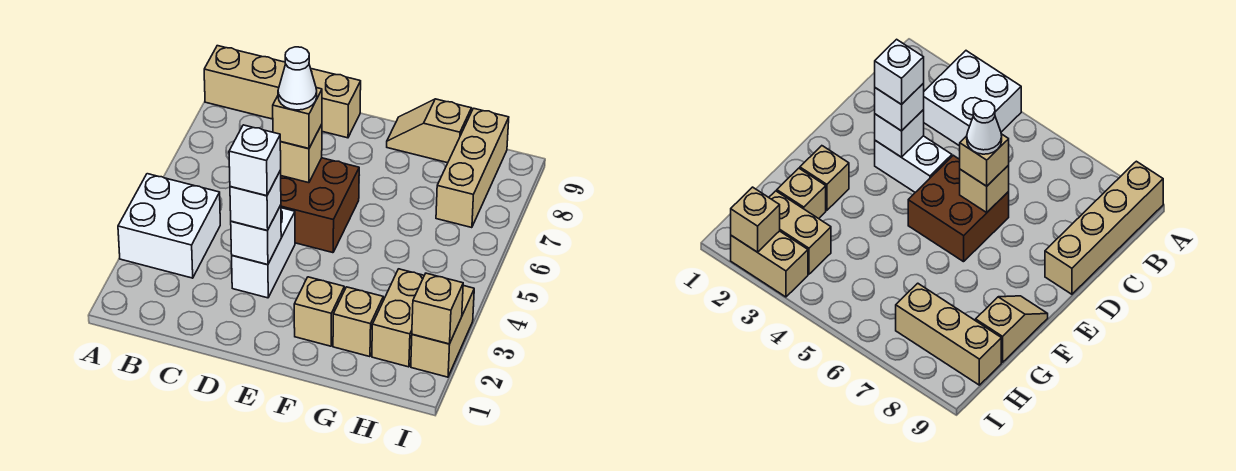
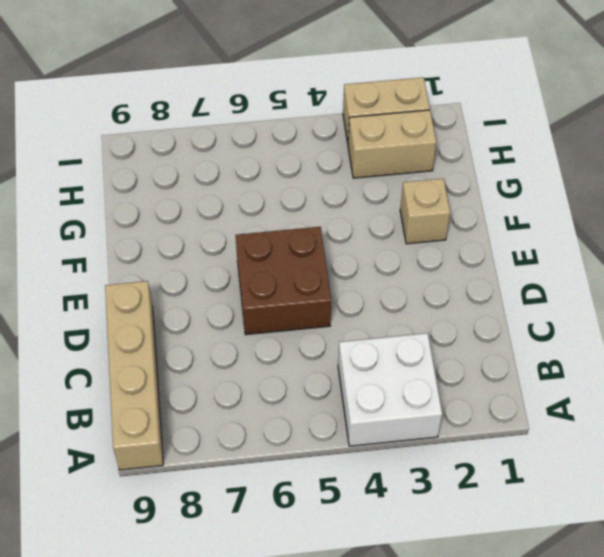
none -> white 1x2 brick [232,208,295,298]
none -> tan 1x2 slope [387,99,471,163]
none -> tan 1x1 brick [333,287,383,357]

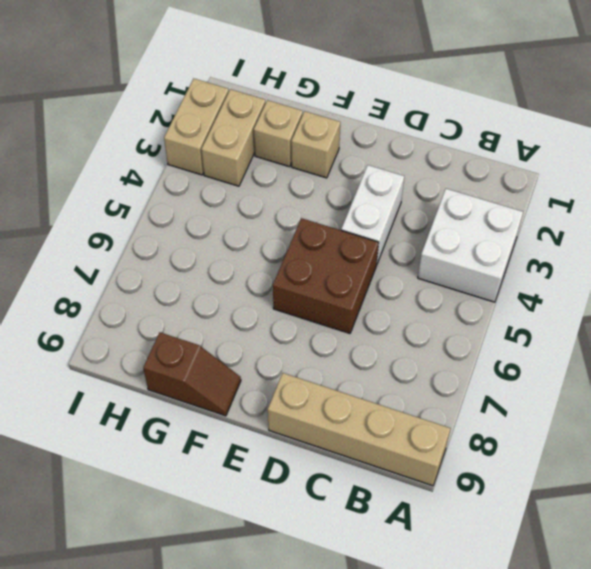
brown 1x2 slope [143,332,241,416] -> tan 1x2 slope [387,99,471,163]
none -> tan 1x3 brick [436,108,509,228]
none -> white 1x1 brick [231,205,281,265]
none -> tan 1x1 brick [280,124,322,183]

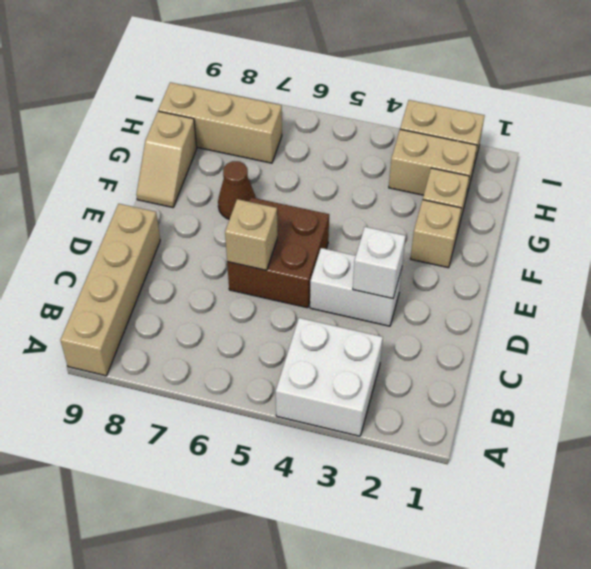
brown 1x1 cone [218,161,256,219] -> none
none -> tan 1x1 brick [412,273,463,344]
none -> white 1x1 brick [230,170,281,230]
none -> tan 1x1 brick [273,88,322,148]

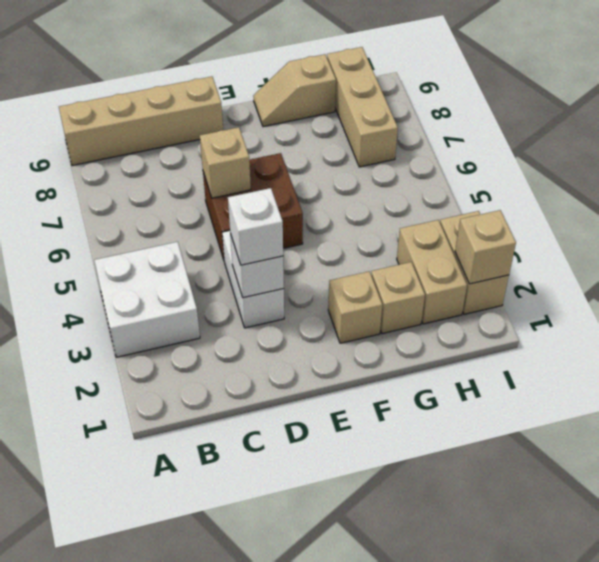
none -> tan 1x1 brick [273,88,322,148]
none -> white 1x1 brick [229,125,281,196]
none -> white 1x1 cone [278,47,317,110]

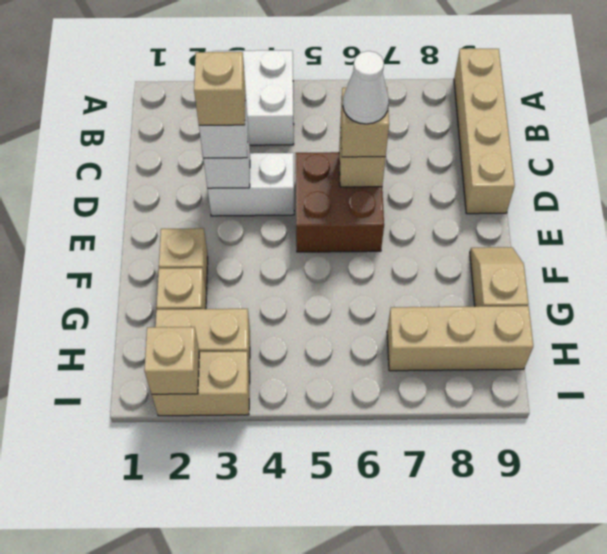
tan 1x1 brick [194,52,245,125] -> white 1x1 brick [229,125,281,196]

